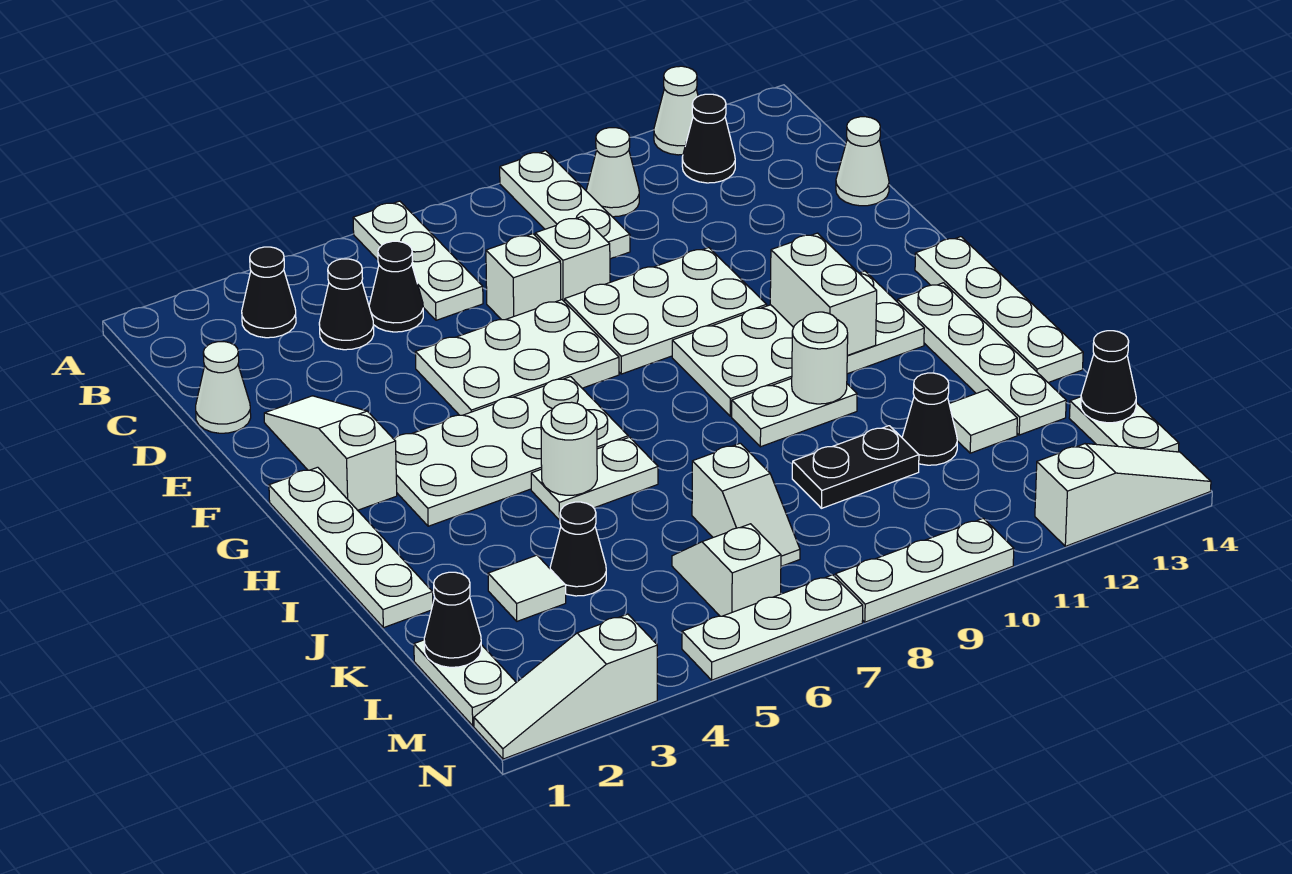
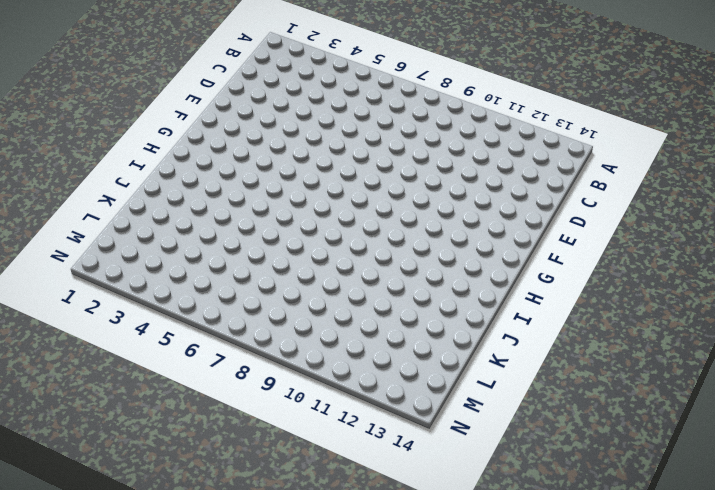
none -> white 1x3 plate [353,201,483,320]
none -> white 1x3 plate [500,151,630,259]
none -> white 1x1 cone [654,66,698,155]
none -> black 1x1 cone [242,247,296,338]

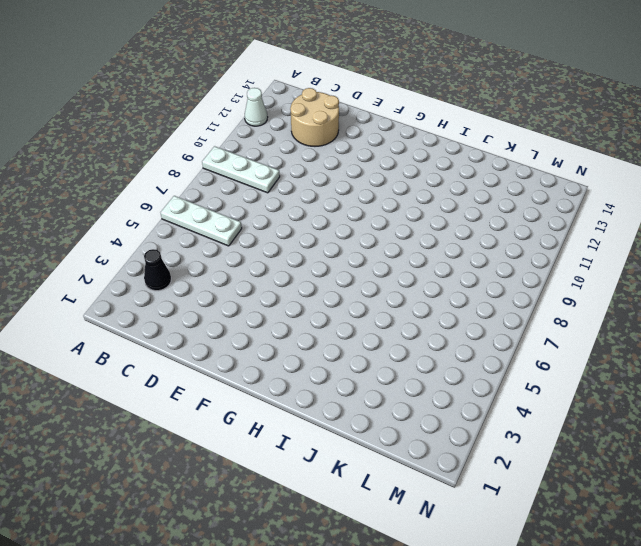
tan 2x2 round brick [290,88,339,146] -> none
none -> white 1x1 cone [586,128,639,217]
none -> black 1x1 cone [682,94,735,183]
none -> black 1x1 cone [319,259,374,350]
none -> black 1x1 cone [369,241,423,332]

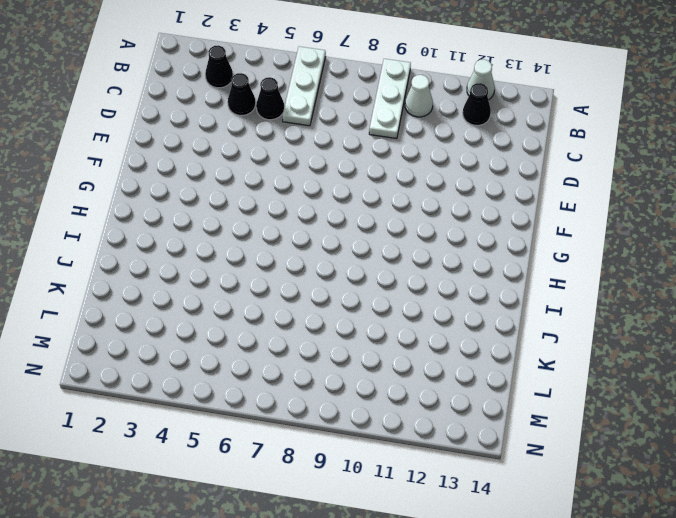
none -> white 1x1 cone [196,342,251,433]
none -> white 1x1 brick [486,234,561,320]
none -> white 1x1 brick [535,217,610,302]
none -> white 1x1 cone [836,117,889,206]

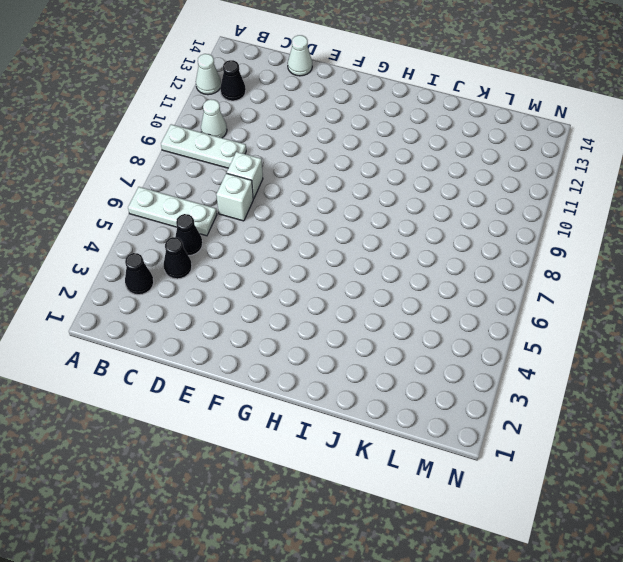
none -> white 1x1 cone [196,342,251,433]
none -> white 1x3 slope [264,396,397,510]
none -> white 2x3 plate [415,300,619,415]
none -> white 2x3 plate [565,248,767,374]

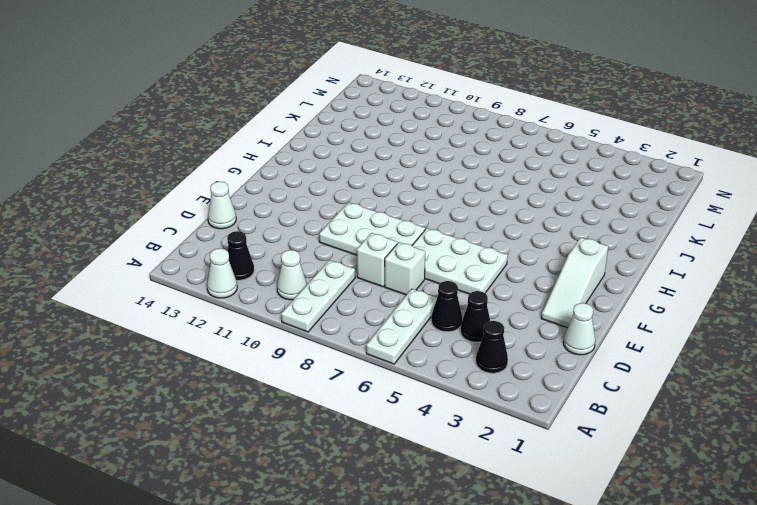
none -> white 1x4 plate [269,467,433,628]
none -> white 2x4 plate [394,377,628,526]
none -> white 2x4 plate [672,271,924,416]
none -> white 1x4 plate [915,237,1083,383]

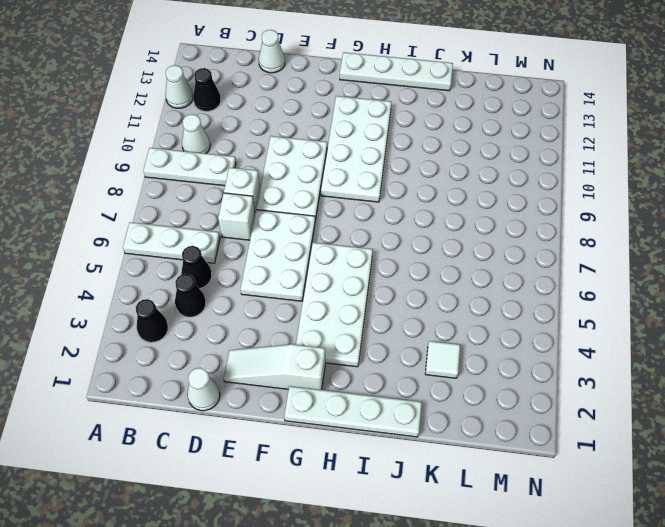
none -> white 1x4 plate [898,283,1066,435]
none -> white 1x2 plate [531,437,658,520]
none -> white 1x2 plate [732,378,857,447]
none -> black 1x1 cone [550,502,606,596]

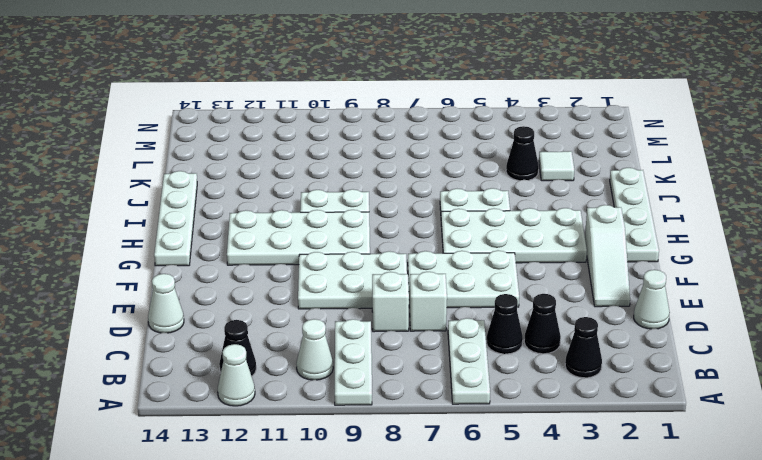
none -> white 1x4 plate [898,283,1066,435]
none -> white 1x2 slope [692,443,800,566]
none -> black 1x2 plate [792,426,919,508]
none -> black 1x1 cone [902,373,957,465]

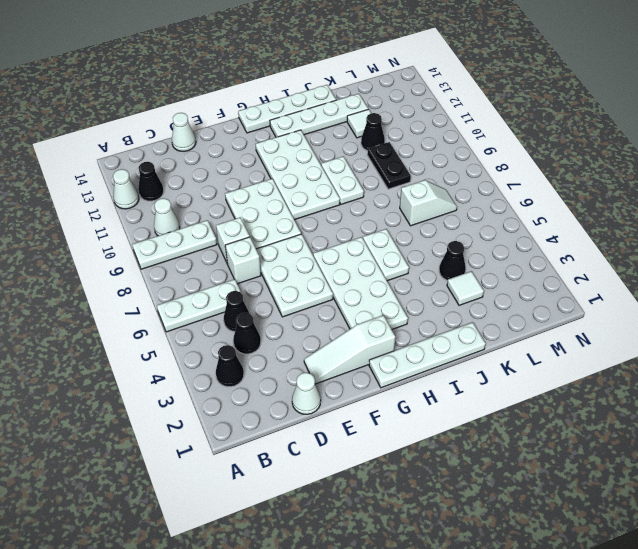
none -> white 1x2 plate [414,640,516,726]
none -> white 1x2 slope [672,524,781,616]
none -> white 1x2 plate [1069,397,1179,452]
none -> white 1x3 slope [474,614,657,759]

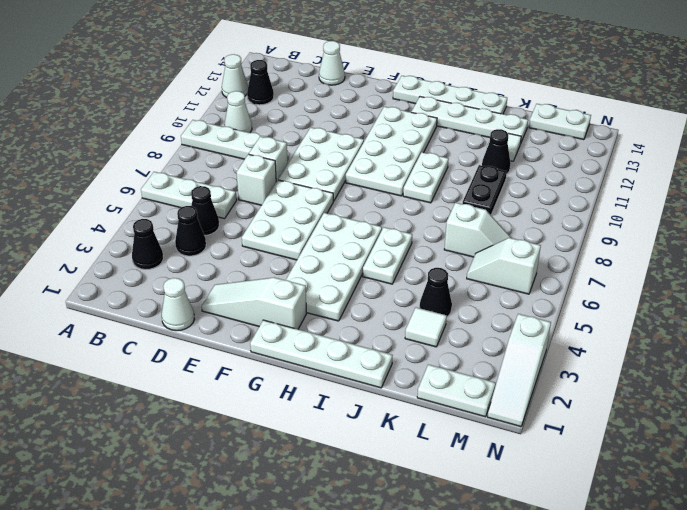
none -> white 1x3 plate [682,575,863,680]
none -> white 1x3 plate [835,518,1014,622]
none -> white 1x3 slope [1035,444,1211,546]
none -> white 1x2 brick [770,233,877,356]

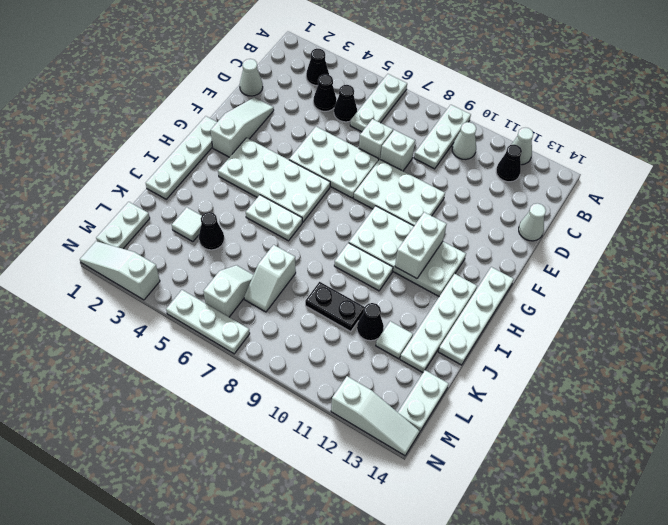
none -> white 1x3 plate [835,518,1014,622]
none -> white 1x1 round brick [541,402,597,495]
none -> white 1x1 round brick [792,312,848,404]
none -> black 1x1 cone [424,572,481,667]

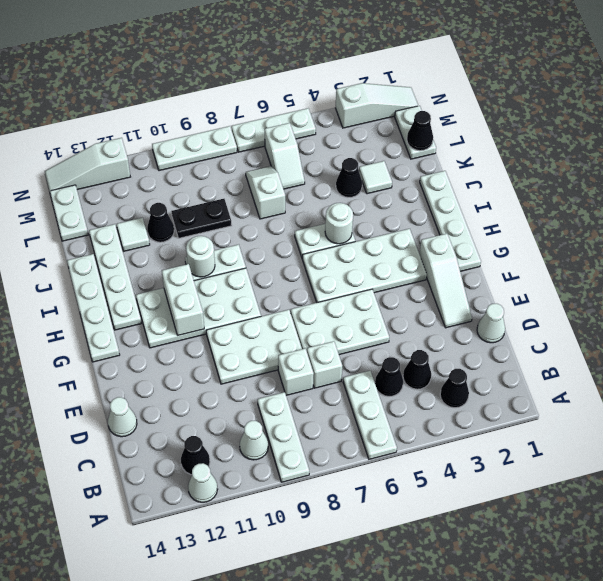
none -> black 1x1 cone [1081,331,1136,423]

